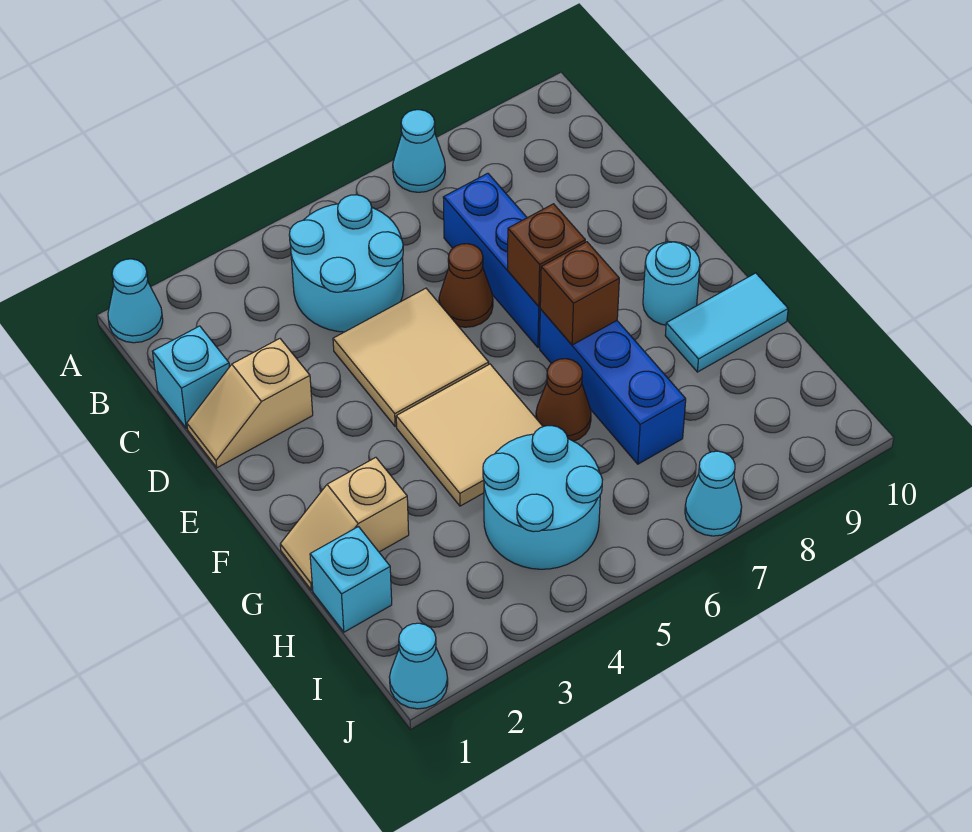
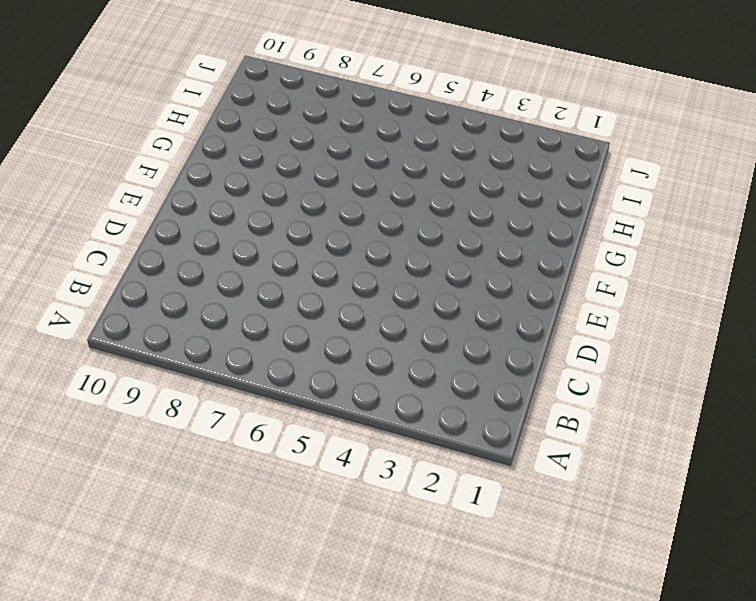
none -> cyan 1x1 cone [108,259,163,343]
none -> cyan 1x1 cone [393,110,445,192]
none -> cyan 2x2 round brick [289,195,404,332]

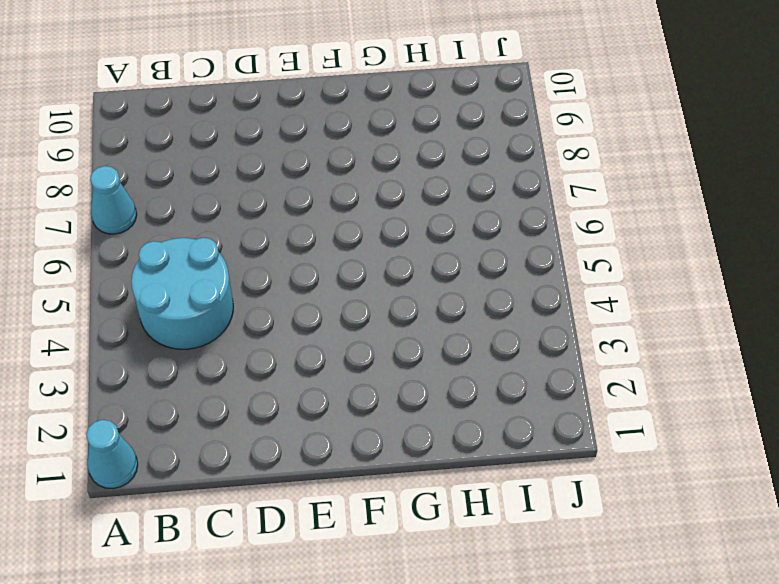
none -> cyan 1x1 brick [153,326,229,428]
none -> blue 1x3 brick [443,173,540,348]
none -> tan 1x2 slope [187,339,313,468]

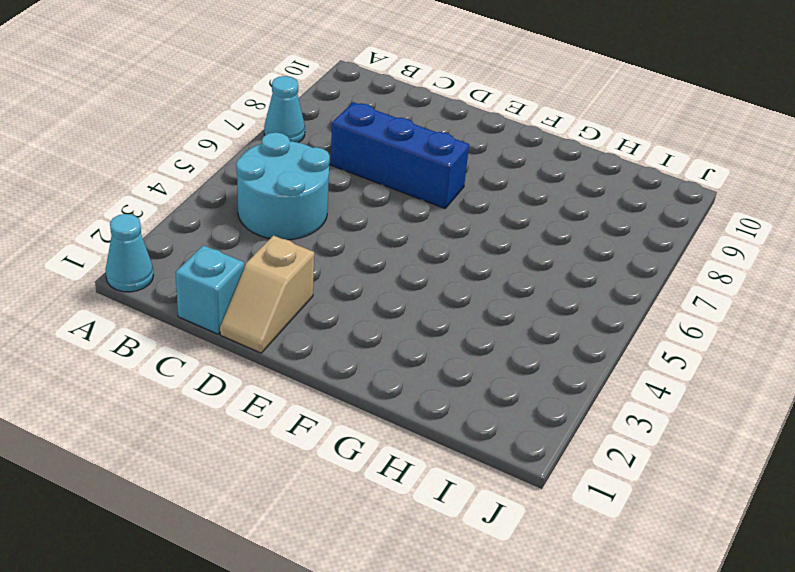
none -> tan 2x2 tile [333,288,489,426]
none -> brown 1x1 cone [439,244,493,327]
none -> tan 2x2 tile [396,364,543,506]

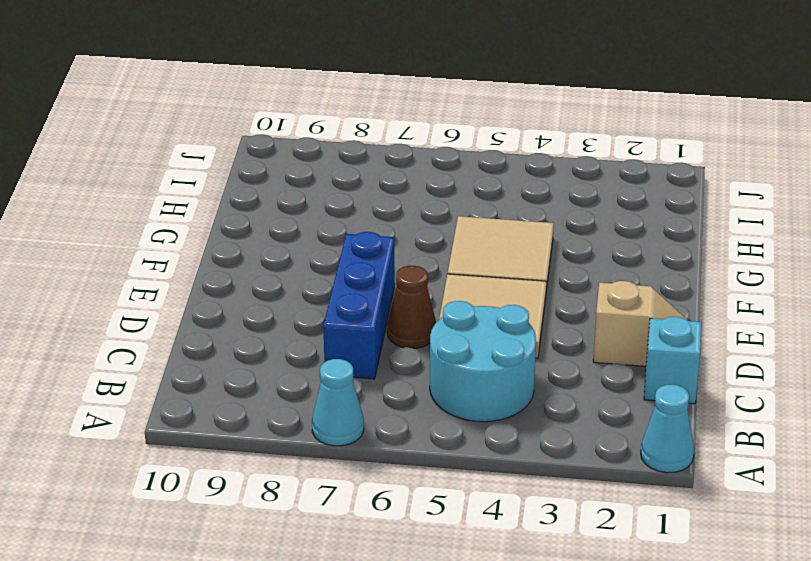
none -> blue 1x3 brick [540,309,686,464]
none -> cyan 1x1 round brick [643,242,700,325]
none -> tan 1x2 slope [280,457,409,590]

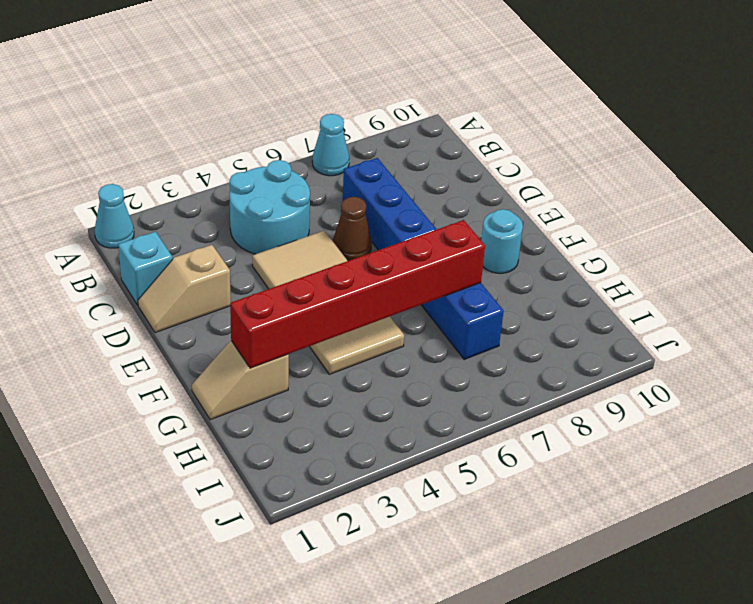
red 1x6 brick [230,220,485,368] -> none
none -> brown 1x1 cone [536,359,591,441]
none -> cyan 1x2 tile [665,273,788,372]
none -> cyan 1x1 brick [310,527,392,632]

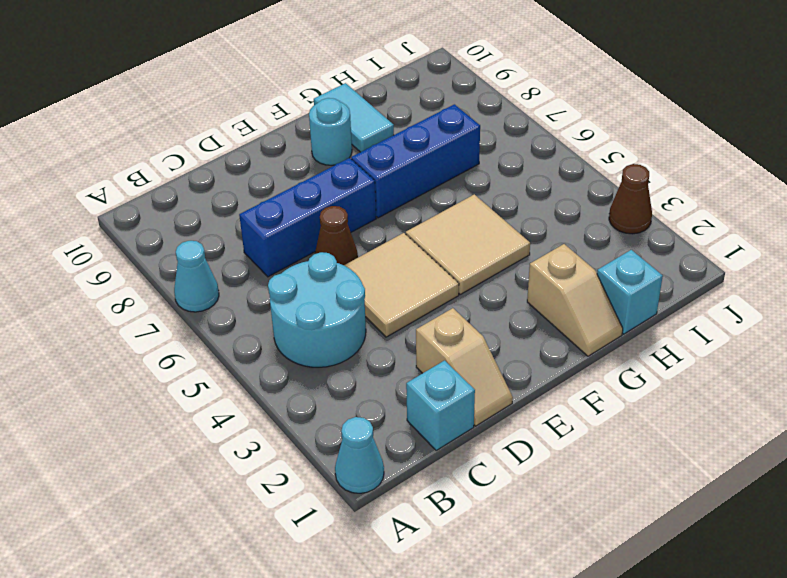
brown 1x1 cone [609,164,652,234] -> brown 1x1 cone moved to [536,359,591,441]
none -> cyan 2x2 round brick [483,426,602,569]
none -> cyan 1x1 cone [390,623,448,709]
none -> cyan 1x1 cone [685,451,742,536]

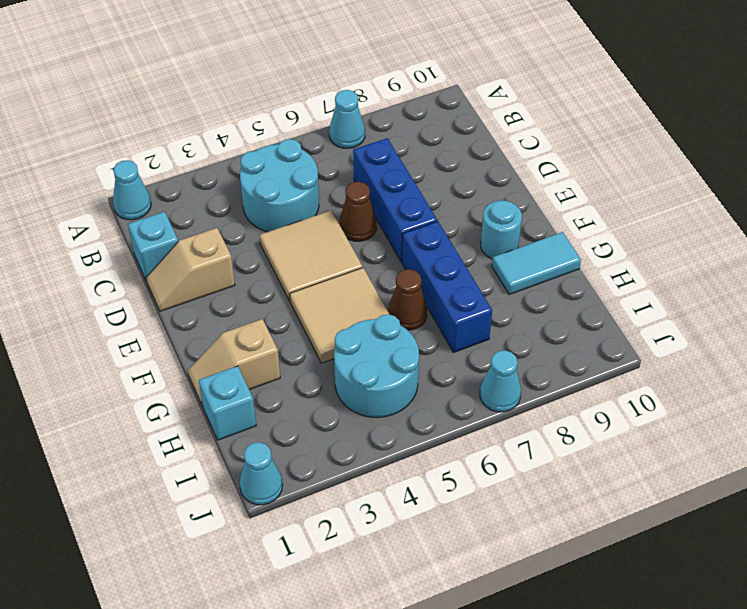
none -> brown 1x1 brick [508,204,585,306]
none -> brown 1x1 brick [540,242,619,345]

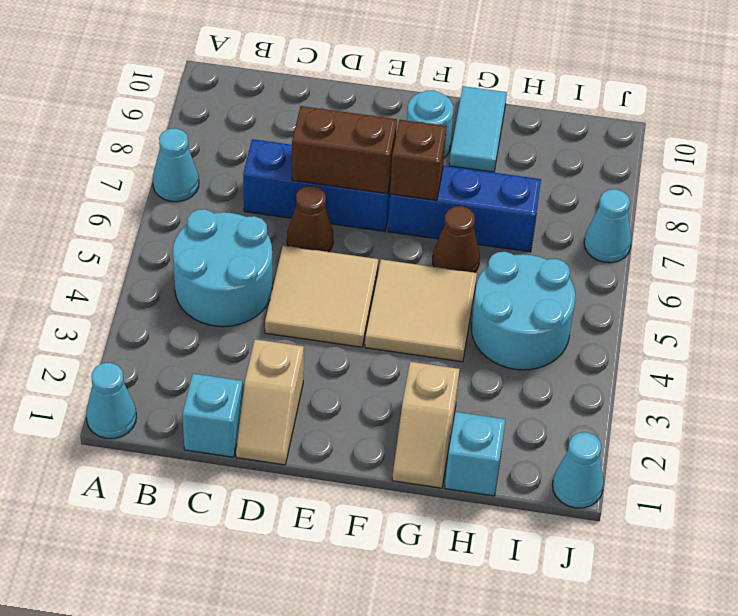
brown 1x2 brick [292,106,397,194] -> brown 1x1 brick [508,204,585,306]

